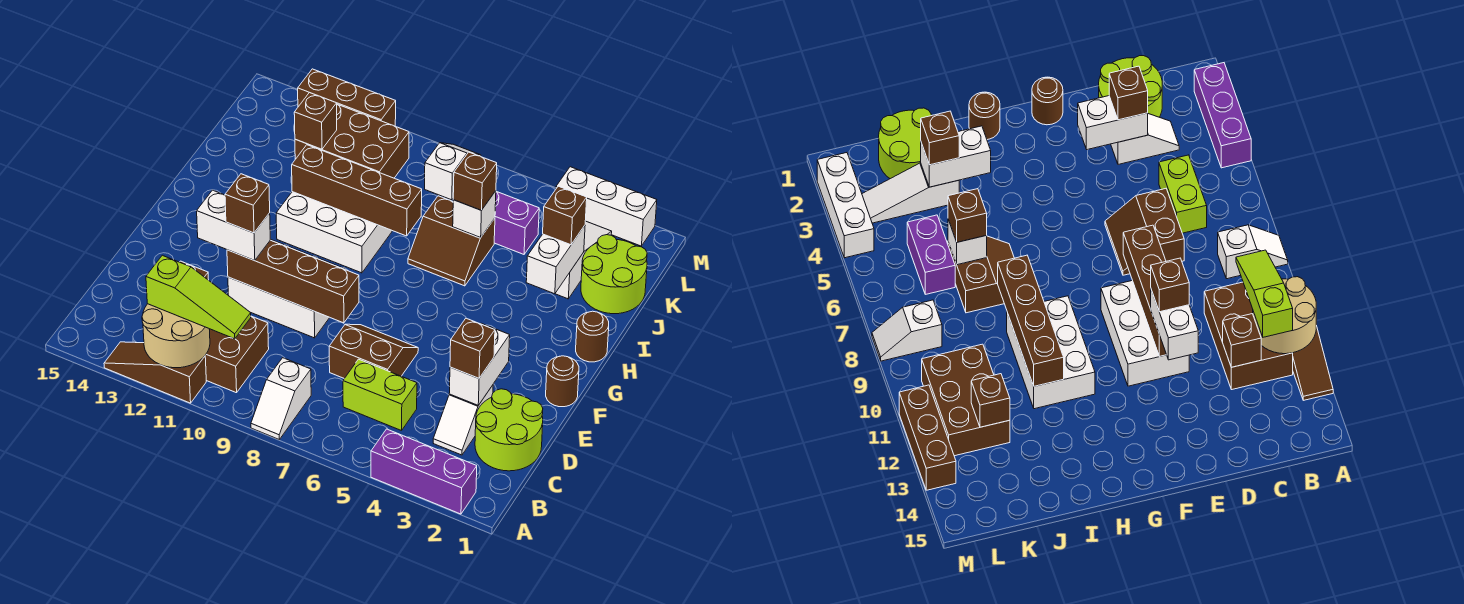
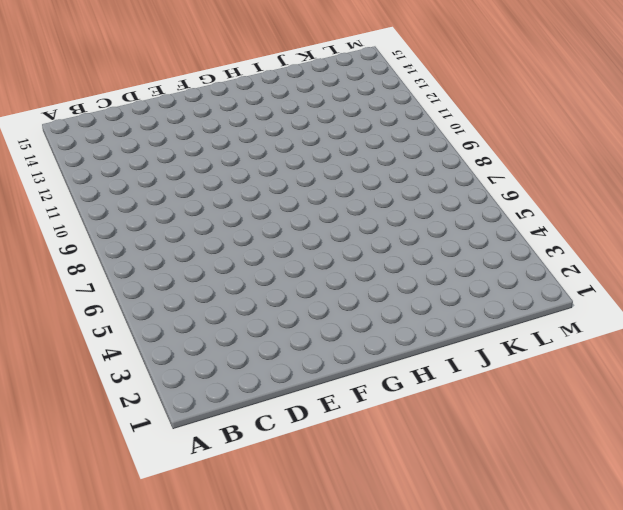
none -> purple 1x3 brick [371,429,477,514]
none -> white 1x2 slope [251,358,311,439]
none -> brown 1x3 slope [104,342,206,403]
none -> brown 2x3 brick [205,316,269,393]

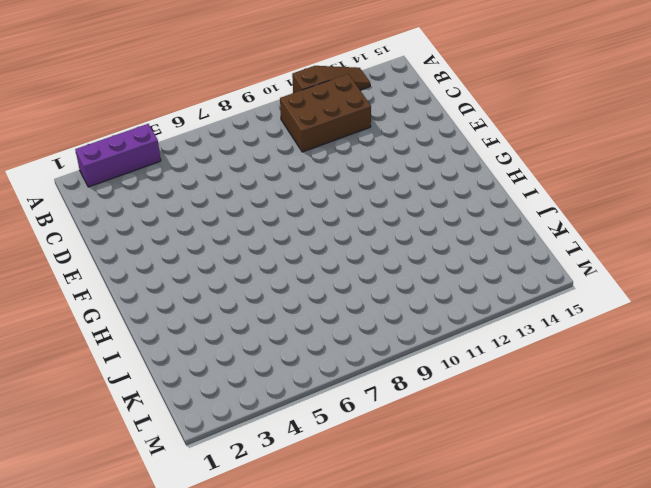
none -> white 1x2 slope [251,358,311,439]
none -> lime 2x2 round brick [475,389,543,471]
none -> white 1x2 slope [433,385,493,455]
none -> lime 1x2 brick [343,359,417,431]

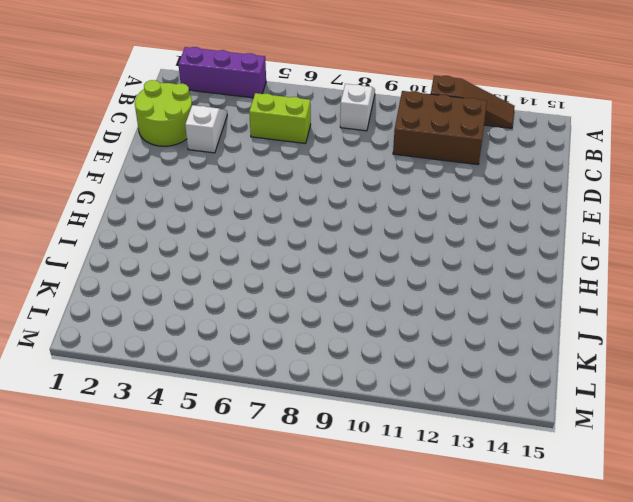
none -> brown 2x2 slope [329,324,418,379]
none -> white 2x3 brick [228,240,344,338]
none -> brown 1x1 round brick [546,356,579,407]
none -> brown 1x1 round brick [576,311,609,362]

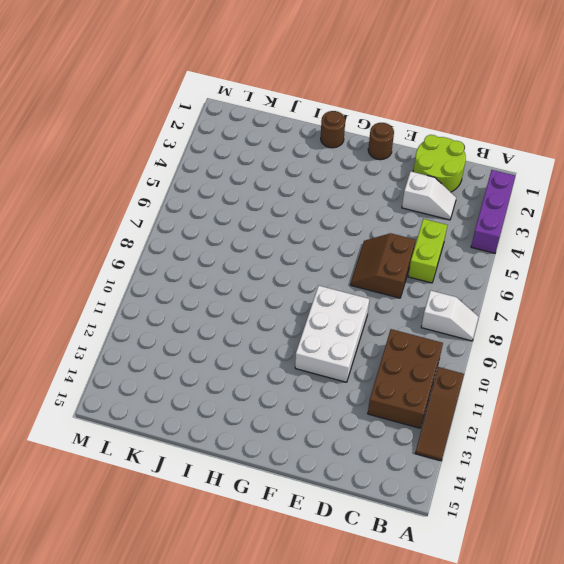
none -> white 2x3 brick [276,192,392,273]
none -> brown 2x2 slope [408,196,495,286]
none -> lime 2x2 round brick [581,235,647,314]
none -> white 1x3 slope [555,221,612,299]

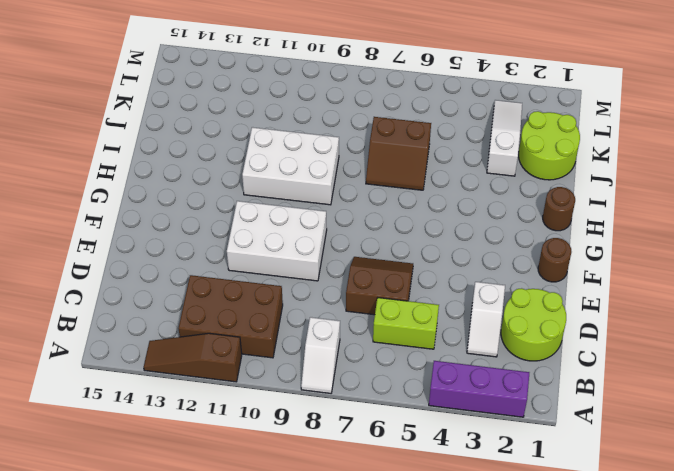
none -> purple 1x2 brick [494,191,539,254]
none -> brown 2x3 brick [295,104,409,178]
none -> white 1x2 slope [425,143,481,200]
none -> white 1x3 brick [556,167,657,246]

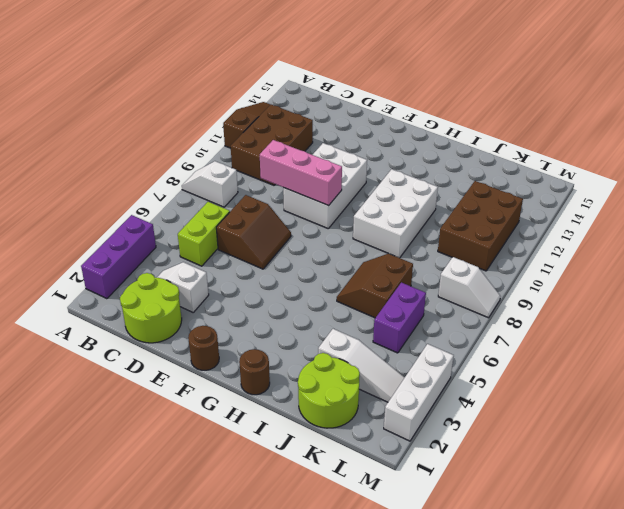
pink 1x3 brick [260,140,342,206] -> brown 1x4 brick [227,240,359,323]
none -> brown 1x3 brick [298,69,396,126]
none -> tan 2x2 round brick [142,304,210,368]
none -> brown 1x1 brick [1223,314,1261,367]
none -> white 1x2 brick [449,323,510,405]

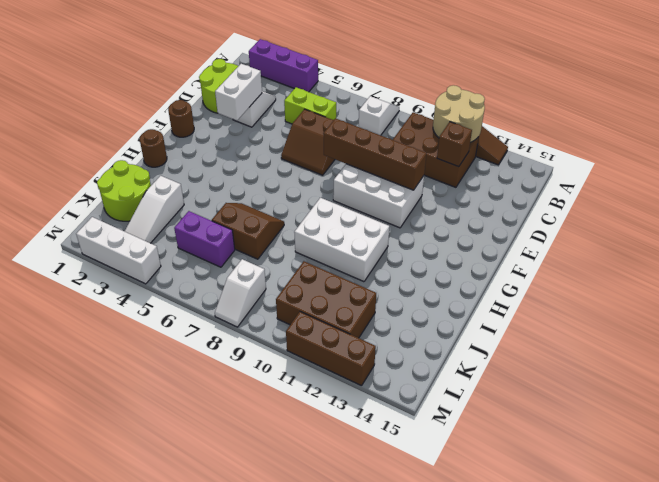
none -> white 1x2 brick [526,226,585,294]
none -> brown 1x4 brick [292,145,422,236]
none -> white 1x1 brick [453,191,496,237]
none -> brown 1x1 brick [294,93,337,149]

